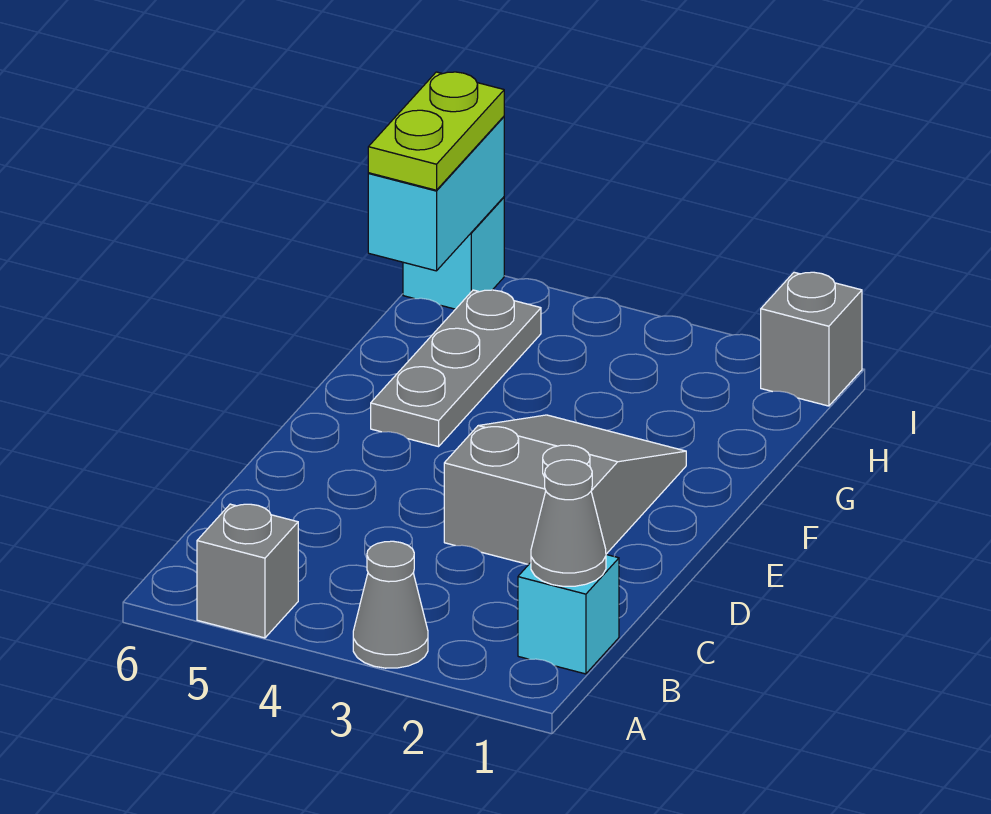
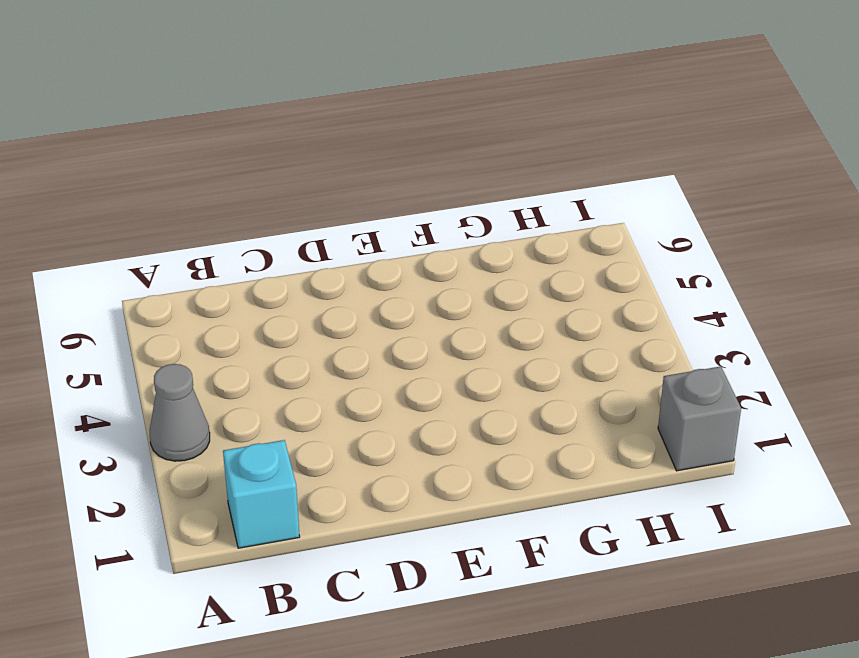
none -> grey 1x1 brick [197,504,298,638]
none -> grey 2x3 slope [444,415,686,564]

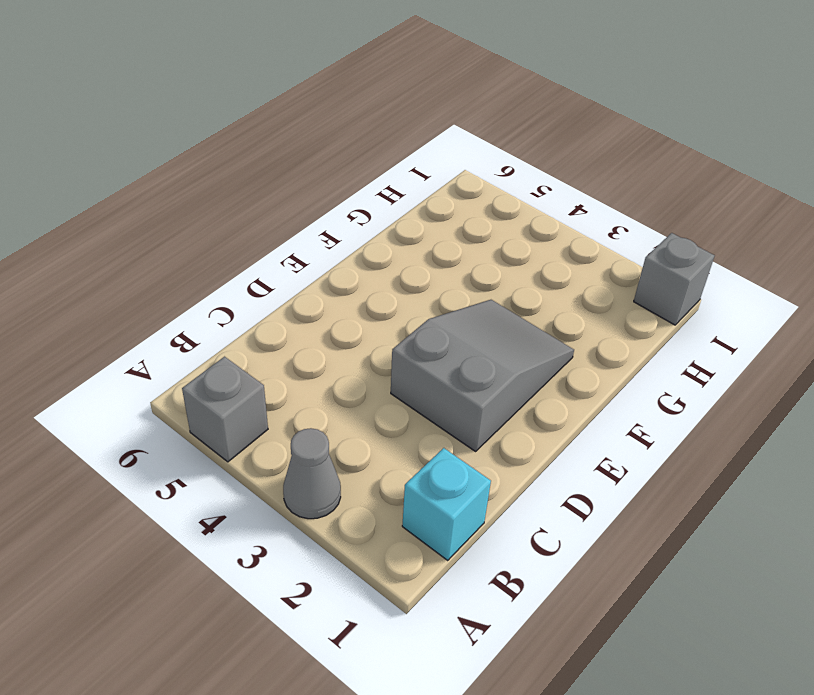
none -> grey 1x3 plate [371,290,541,447]
none -> cyan 1x1 brick [403,197,504,309]

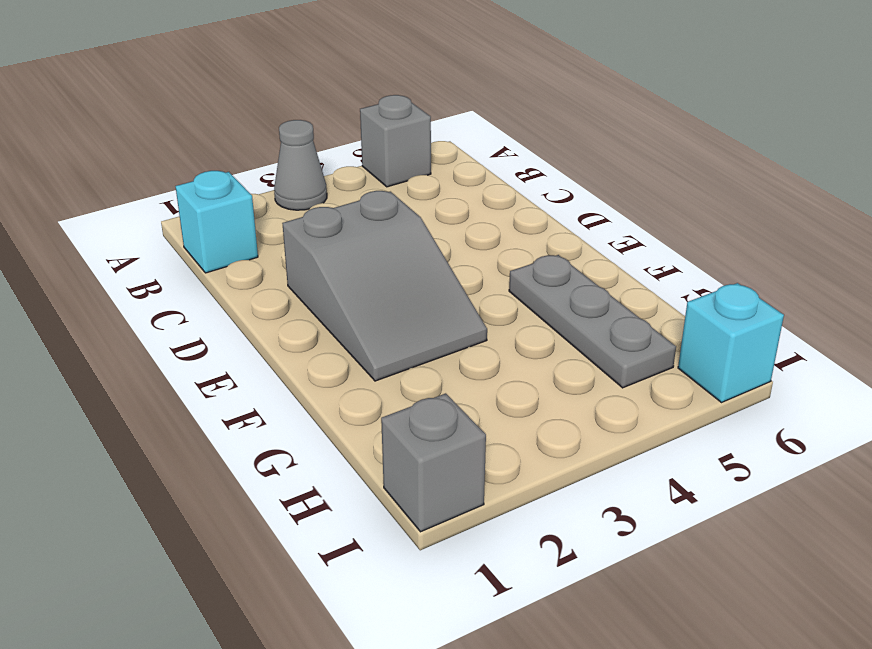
none -> grey 1x1 cone [531,460,606,586]
none -> cyan 1x2 brick [368,117,504,271]

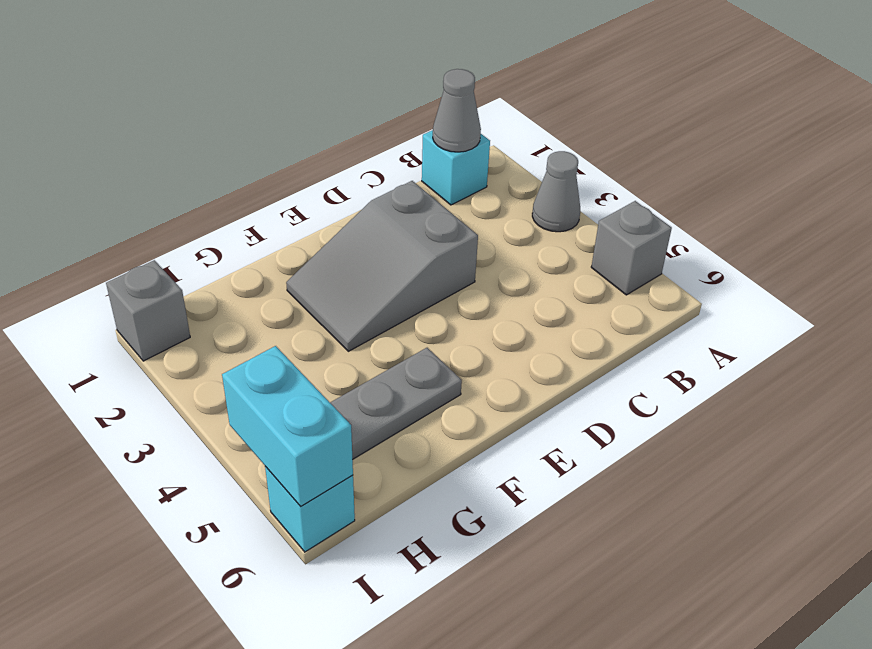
cyan 1x2 brick [222,346,353,506] -> cyan 1x2 brick turned to [368,117,504,271]
none -> lime 1x2 plate [368,72,504,190]

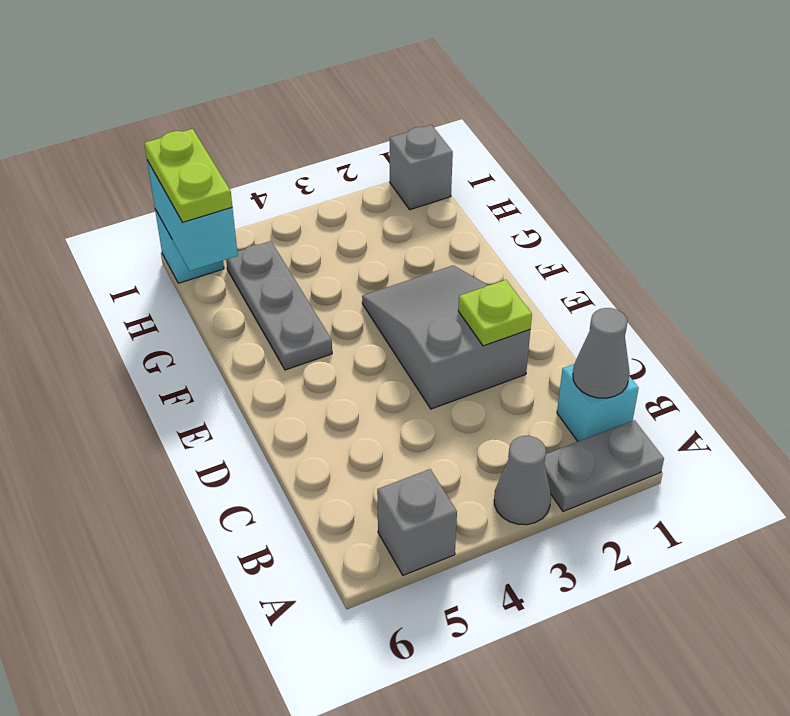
grey 1x2 plate [544,420,664,511] -> none
lime 1x1 plate [458,280,532,346] -> none

